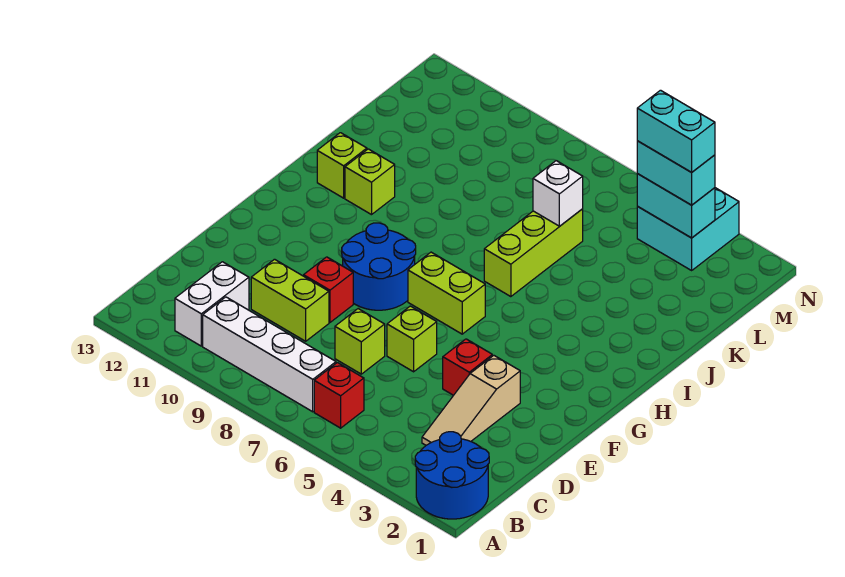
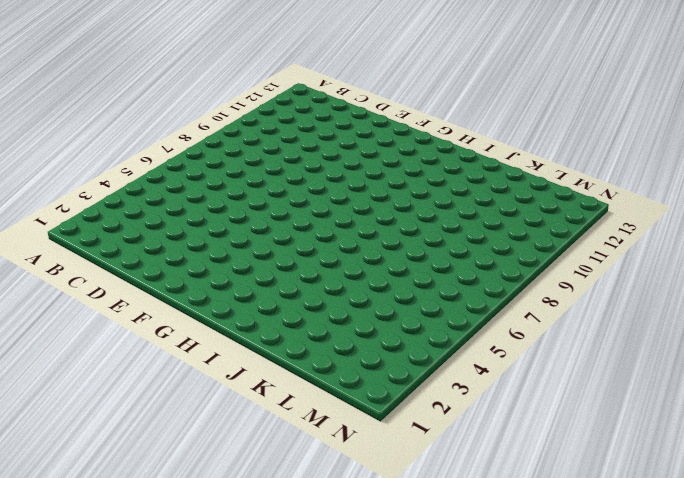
none -> blue 2x2 round brick [415,432,489,519]
none -> red 1x1 brick [314,363,364,428]
none -> white 1x4 brick [203,297,336,412]

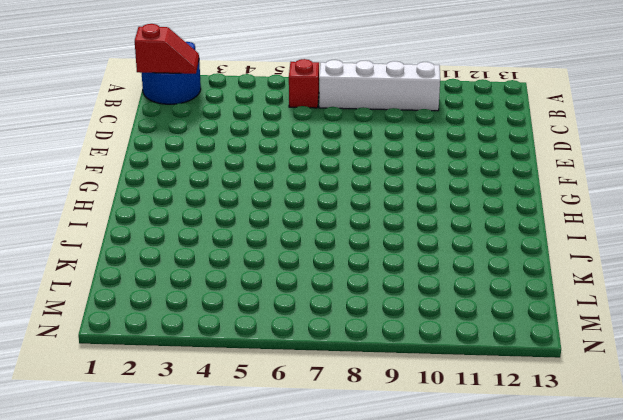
red 1x2 slope [135,24,199,74] -> none
none -> white 1x2 brick [175,262,249,346]
none -> tan 1x3 slope [422,355,520,445]
none -> lime 1x1 brick [335,309,385,374]

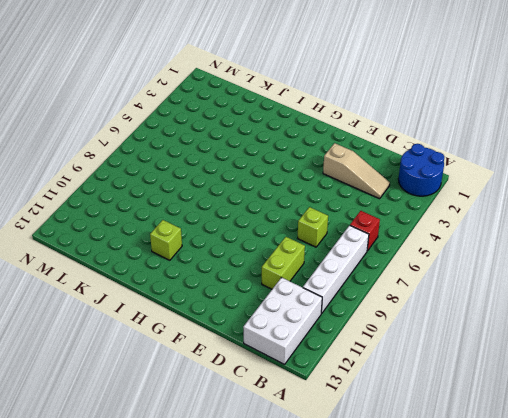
white 2x3 brick [243,278,322,364] -> white 1x2 brick [175,262,249,346]
none -> red 1x1 brick [443,339,492,395]
none -> lime 1x1 brick [387,306,437,372]
none -> red 1x1 brick [304,257,353,322]

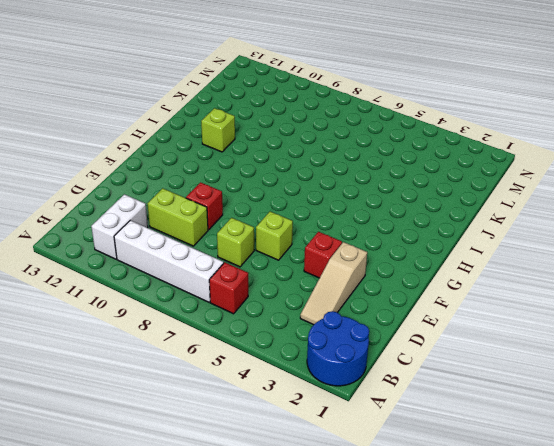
none -> blue 2x2 round brick [342,223,416,310]
none -> lime 1x2 brick [408,252,485,334]
none -> lime 1x3 brick [484,209,583,297]

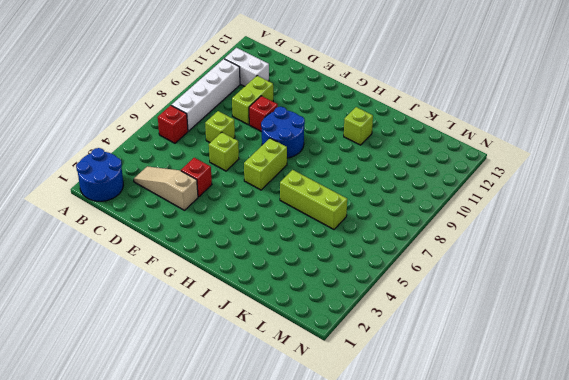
none -> lime 1x1 brick [317,133,367,198]
none -> cyan 2x2 brick [637,188,739,270]
none -> white 1x1 brick [533,161,583,226]

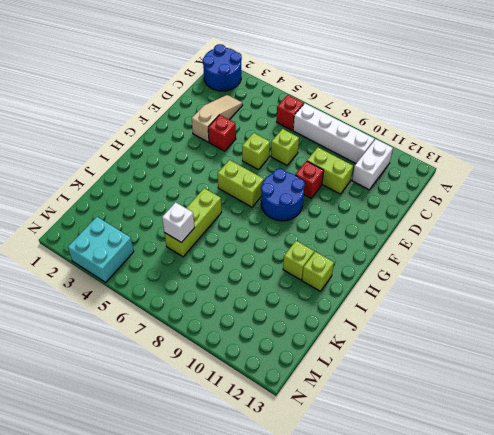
none -> cyan 1x2 brick [637,174,715,238]
none -> cyan 1x2 brick [637,141,715,205]
none -> cyan 1x2 brick [637,90,715,172]

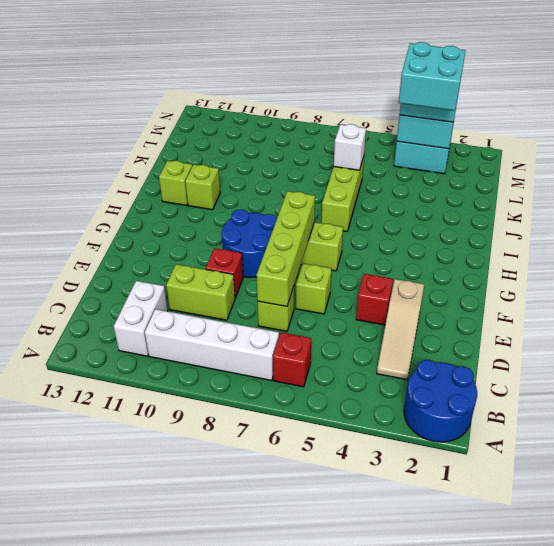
lime 1x4 brick [256,191,315,306] -> none
cyan 2x2 brick [399,42,466,111] -> cyan 1x2 brick [637,90,715,172]

